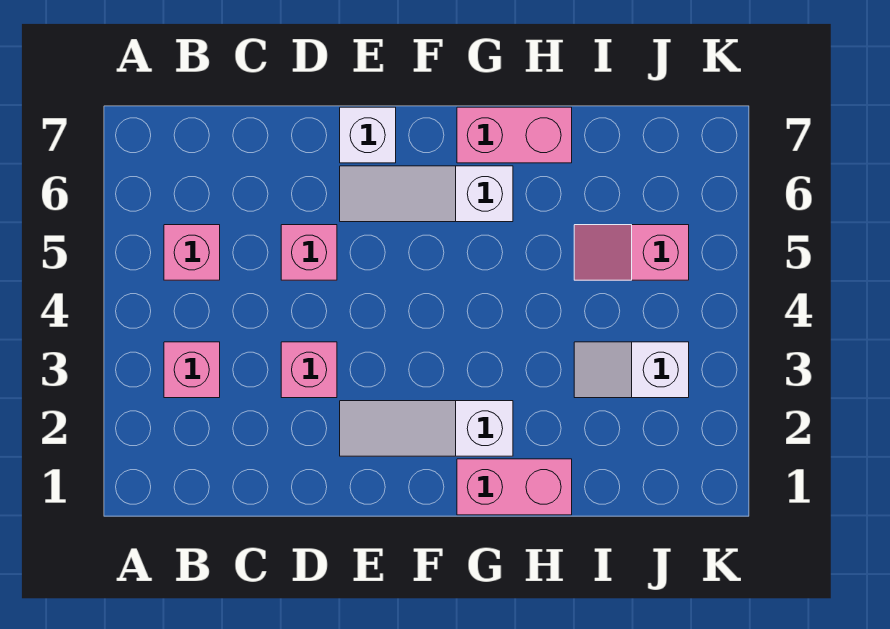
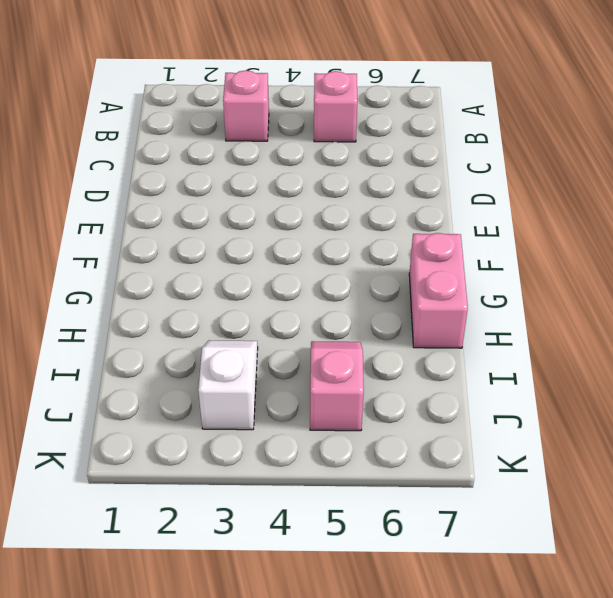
none -> pink 1x1 brick [281,342,337,398]
none -> pink 1x1 brick [281,225,337,280]

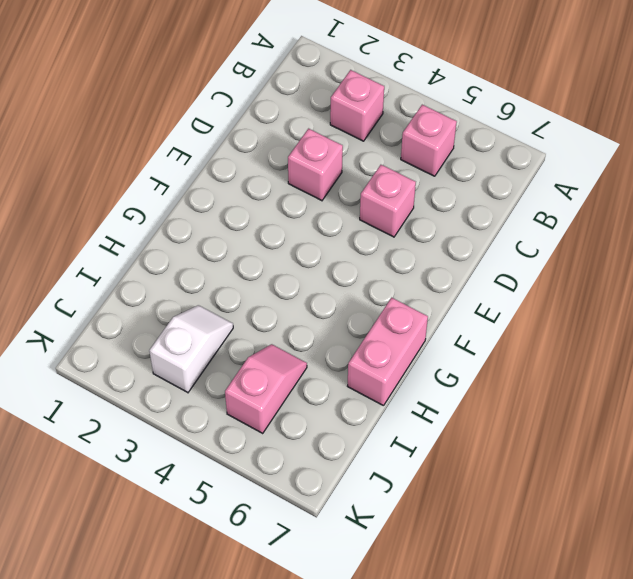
none -> white 1x3 slope [340,401,513,456]
none -> white 1x3 slope [340,166,513,222]

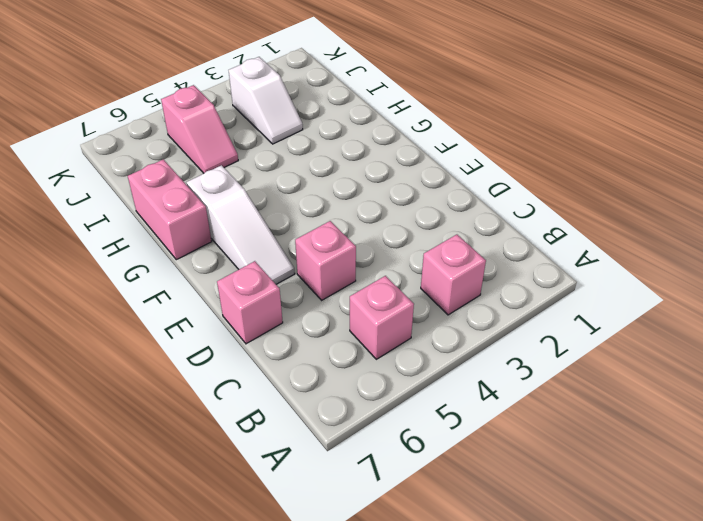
pink 1x1 brick [217,261,283,344] -> pink 1x1 brick moved to [281,342,337,398]
none -> white 1x3 slope [340,401,513,456]
none -> white 1x1 brick [340,107,396,163]

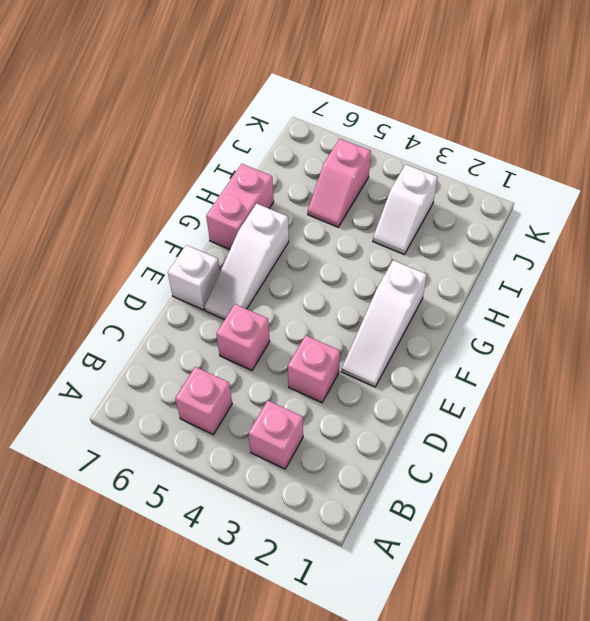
none -> pink 1x2 brick [457,459,572,515]

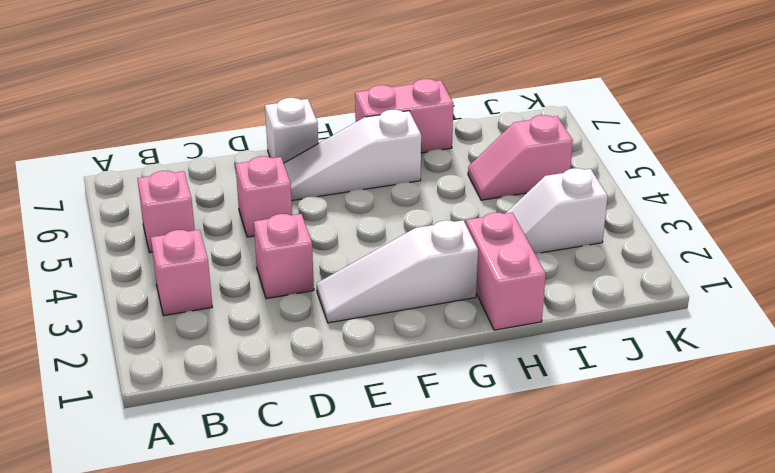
pink 1x2 brick [466,212,546,330] -> pink 1x2 brick turned to [457,459,572,515]

